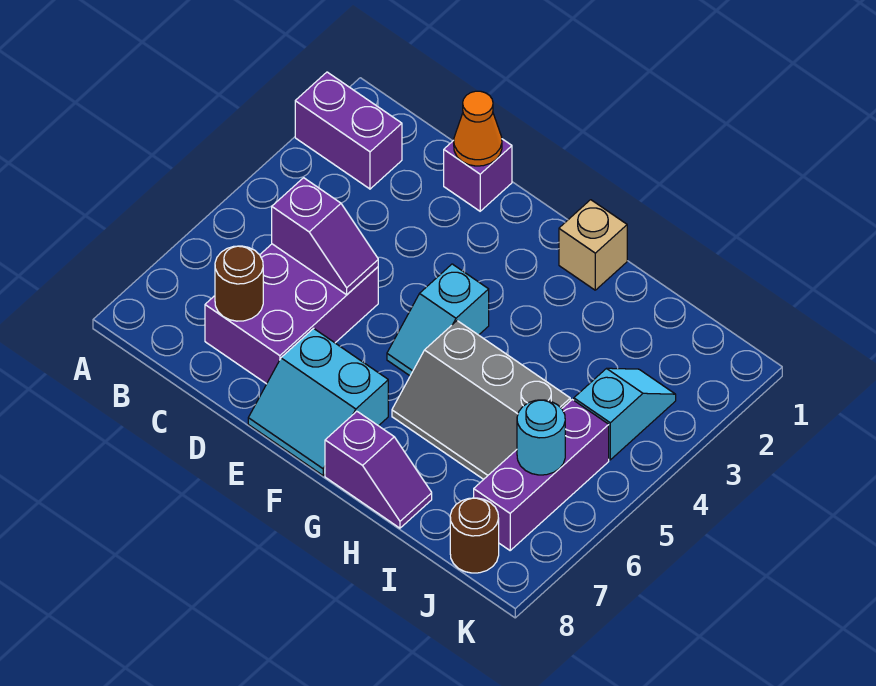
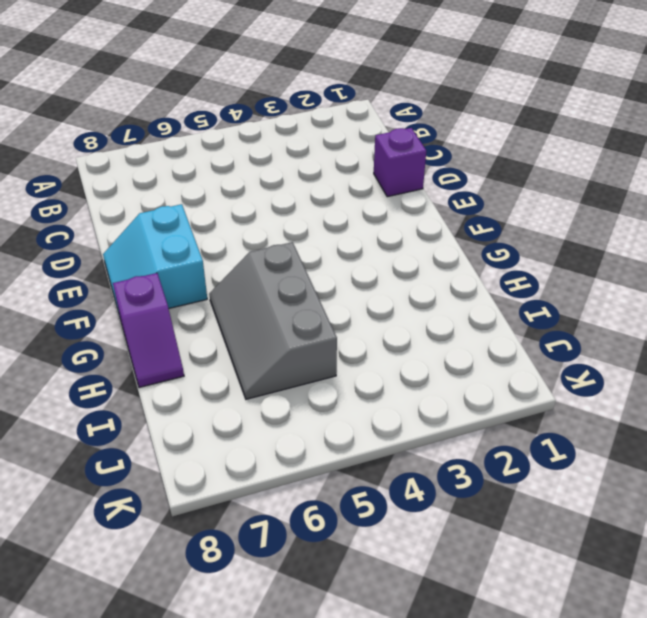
none -> purple 1x2 brick [295,72,402,189]
none -> purple 2x3 brick [205,244,378,384]
none -> cyan 1x2 slope [387,264,489,376]

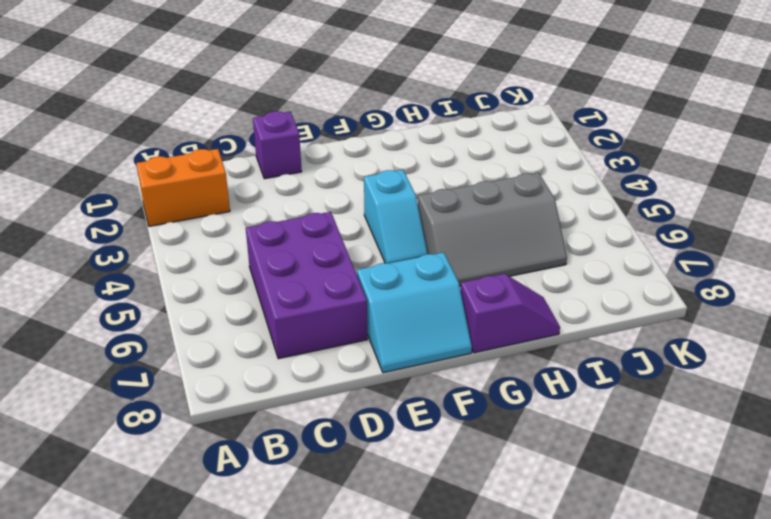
orange 1x2 brick [136,149,230,226] -> purple 1x2 brick [295,72,402,189]
none -> tan 1x1 brick [559,200,627,290]
none -> cyan 1x2 slope [574,368,676,460]
none -> purple 1x3 brick [474,400,609,550]

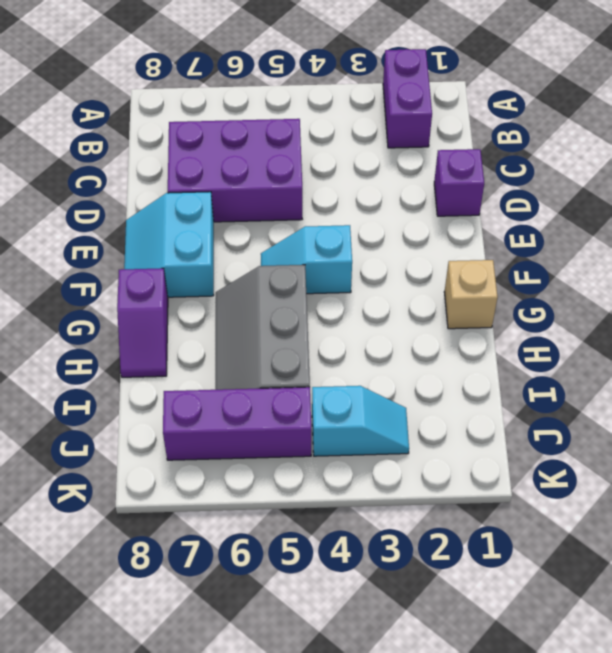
none -> brown 1x1 round brick [450,498,499,573]
none -> purple 1x2 slope [272,178,378,295]
none -> brown 1x1 round brick [215,246,263,321]

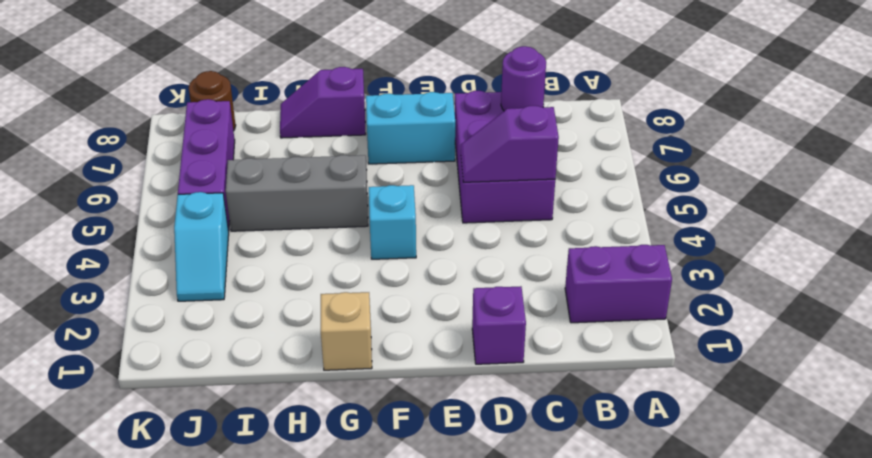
purple 1x1 round brick [501,46,546,111] -> brown 1x1 round brick [215,246,263,321]
none -> orange 1x1 cone [454,91,502,166]
none -> cyan 1x1 round brick [517,400,565,475]

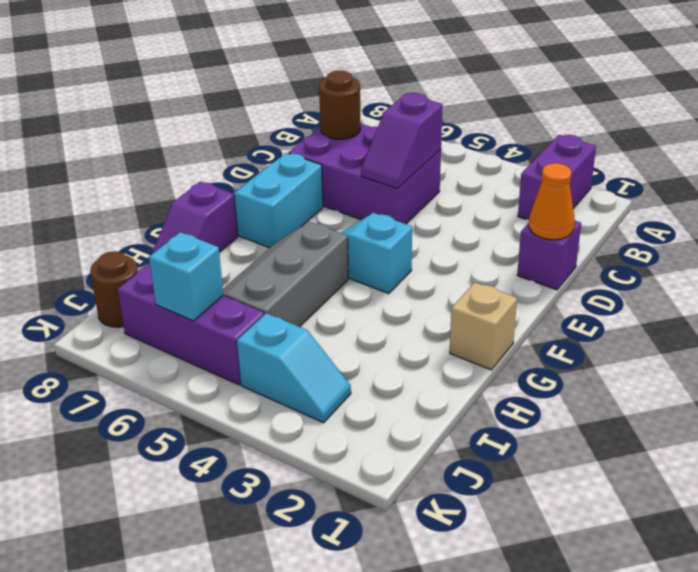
cyan 1x1 brick [149,232,223,321] -> cyan 1x1 round brick [517,400,565,475]

